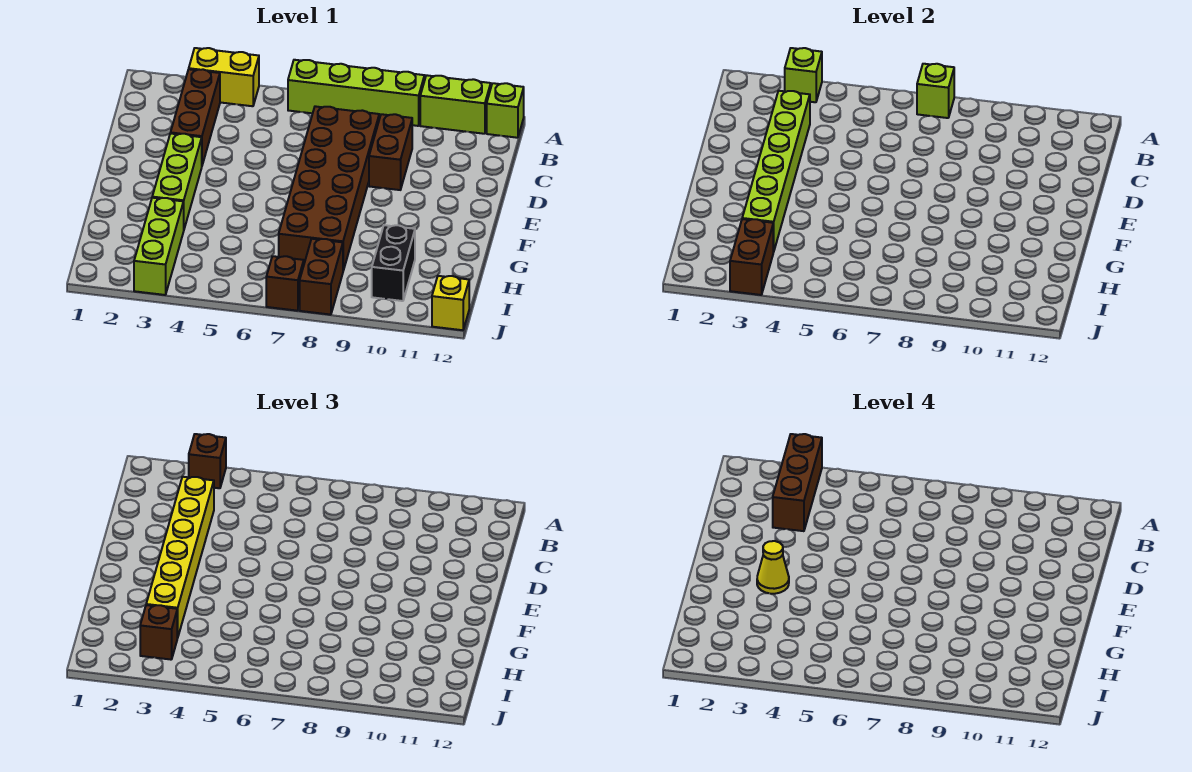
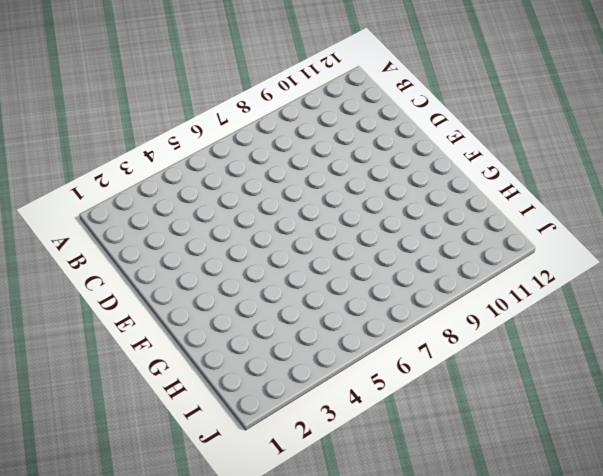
none -> yellow 1x2 brick [189,48,259,106]
none -> lime 1x4 brick [288,60,425,126]
none -> lime 1x2 brick [420,75,491,134]

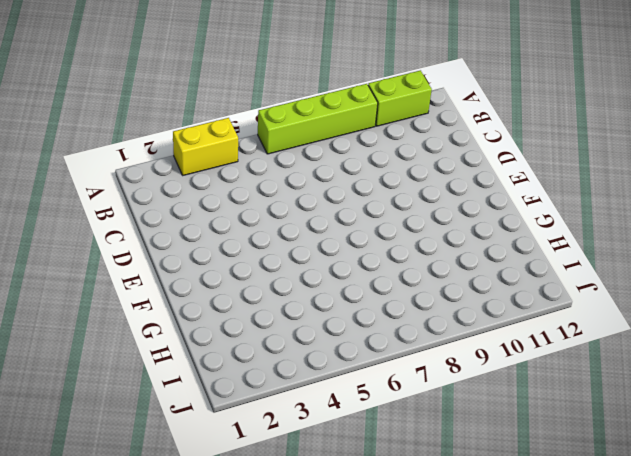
none -> lime 1x1 brick [487,83,524,138]
none -> brown 1x3 brick [171,69,220,165]
none -> brown 2x6 brick [279,106,379,270]

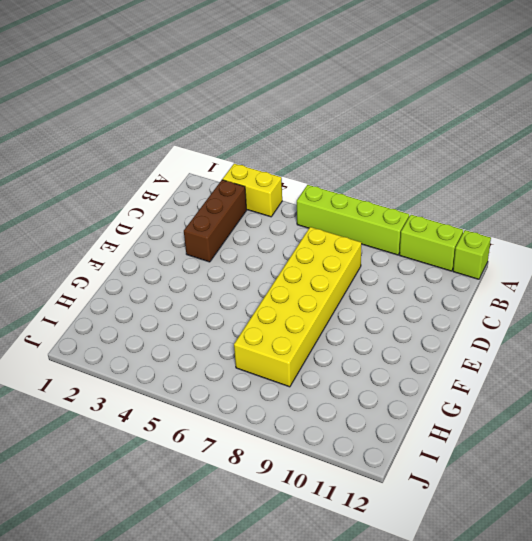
yellow 2x6 brick [234,227,361,387] -> brown 2x6 brick [279,106,379,270]
none -> brown 1x2 brick [369,114,412,190]
none -> lime 1x3 brick [152,133,202,228]
none -> lime 1x3 brick [134,198,184,295]

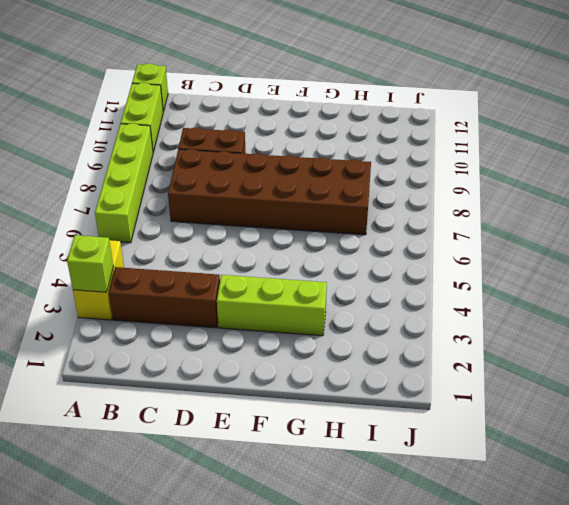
none -> lime 1x3 brick [134,198,184,295]
none -> black 1x2 brick [372,225,415,301]
none -> brown 1x2 brick [300,239,343,315]

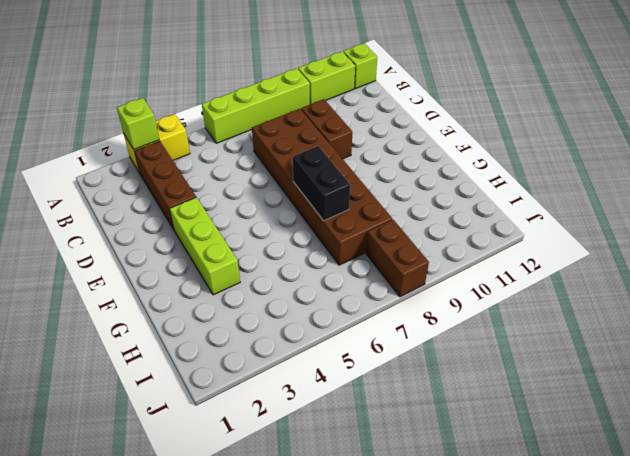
black 1x2 brick [293,146,350,221] -> black 1x2 brick moved to [372,225,415,301]
none -> lime 1x3 brick [134,198,184,295]
none -> brown 1x1 brick [266,256,304,311]
none -> yellow 1x1 brick [432,276,469,330]

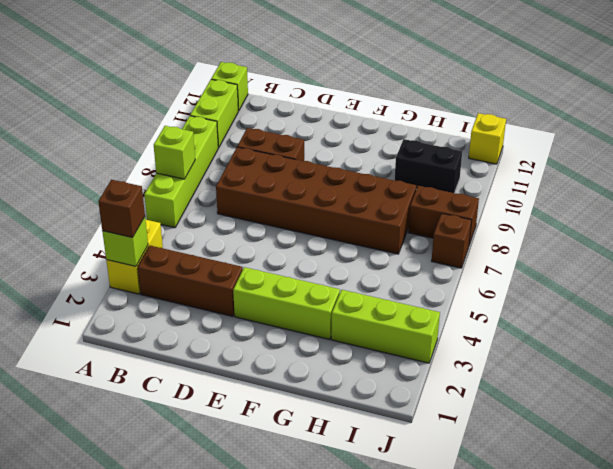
none -> lime 1x6 brick [742,91,810,252]
none -> brown 1x2 brick [730,219,773,295]
none -> yellow 1x6 brick [146,477,214,638]

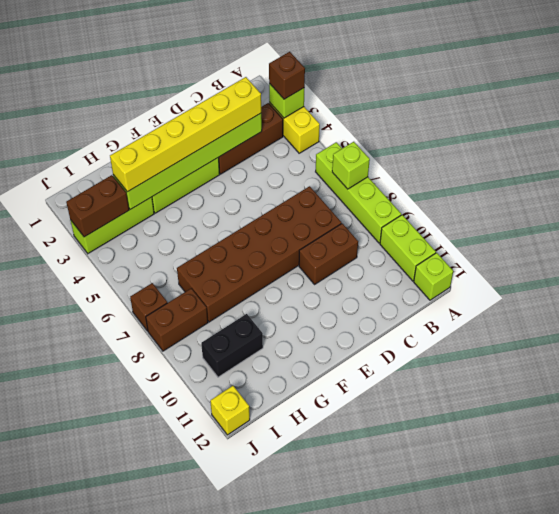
none -> brown 1x1 brick [140,605,177,660]
none -> brown 1x3 brick [773,434,822,531]
none -> yellow 1x1 cone [757,541,789,594]

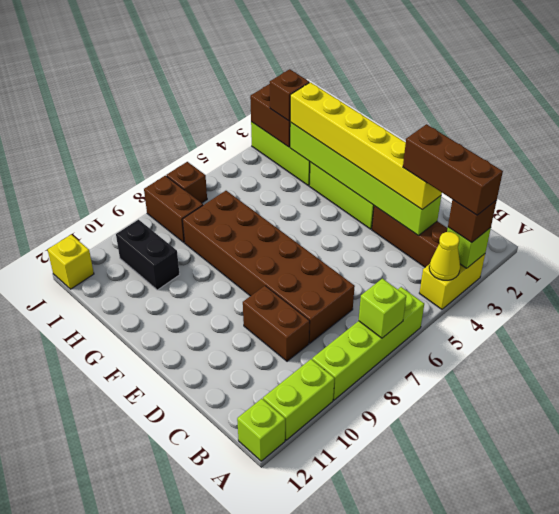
yellow 1x1 cone [429,232,460,280] -> yellow 1x1 cone moved to [757,541,789,594]

